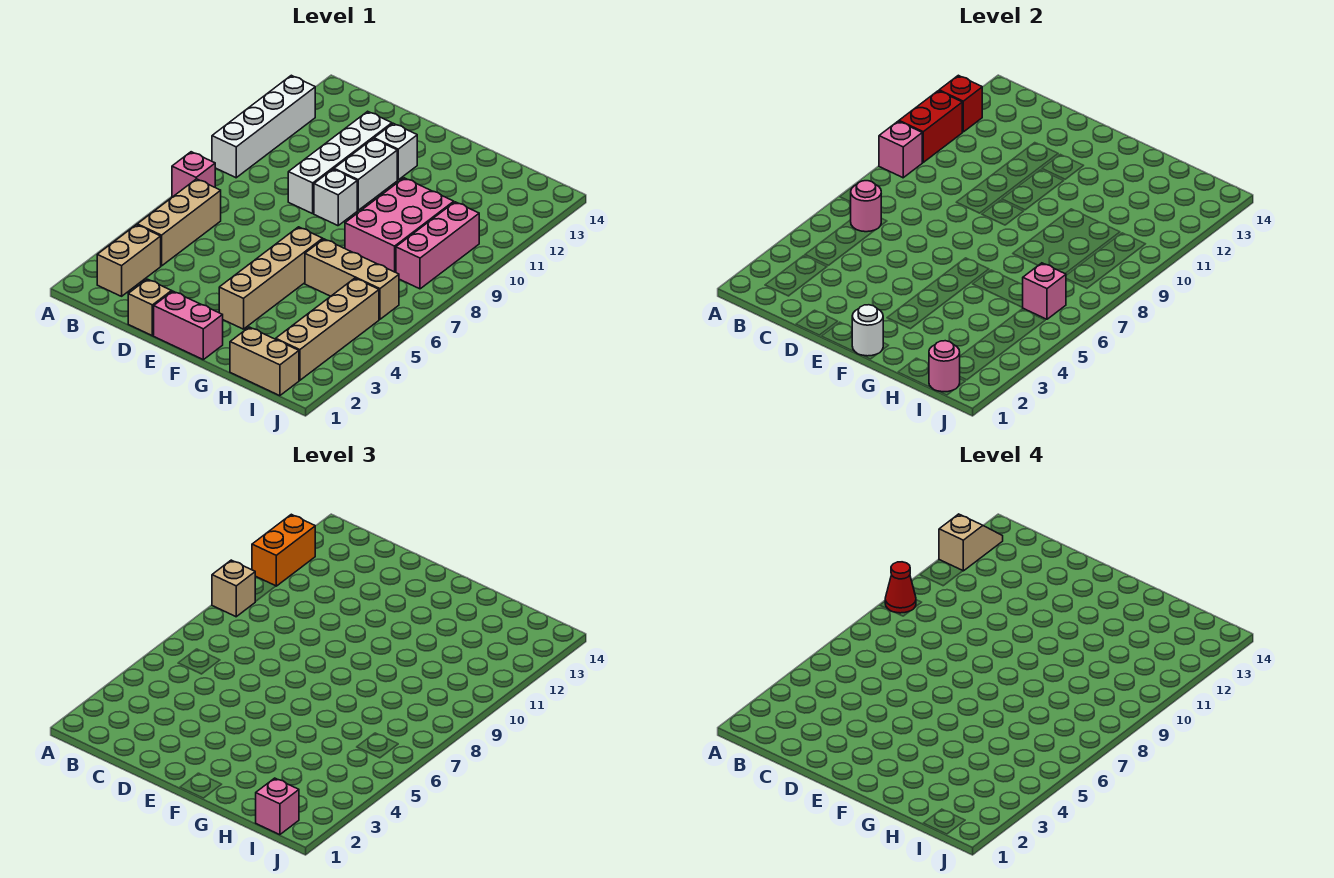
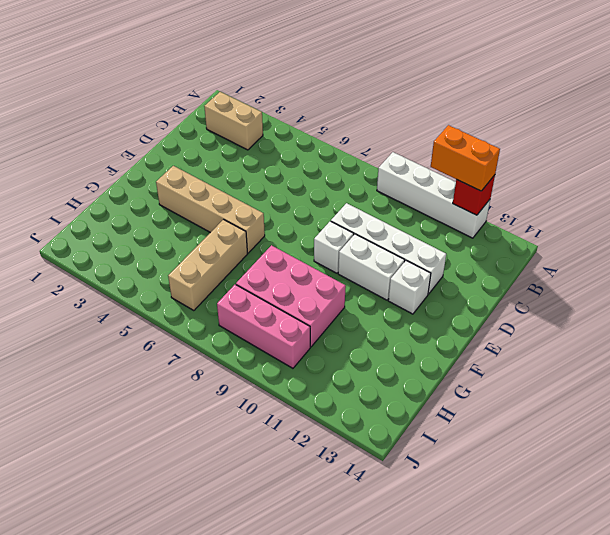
none -> pink 1x1 brick [172,152,215,197]
none -> tan 1x3 brick [137,179,221,266]
none -> tan 1x1 brick [128,279,172,336]

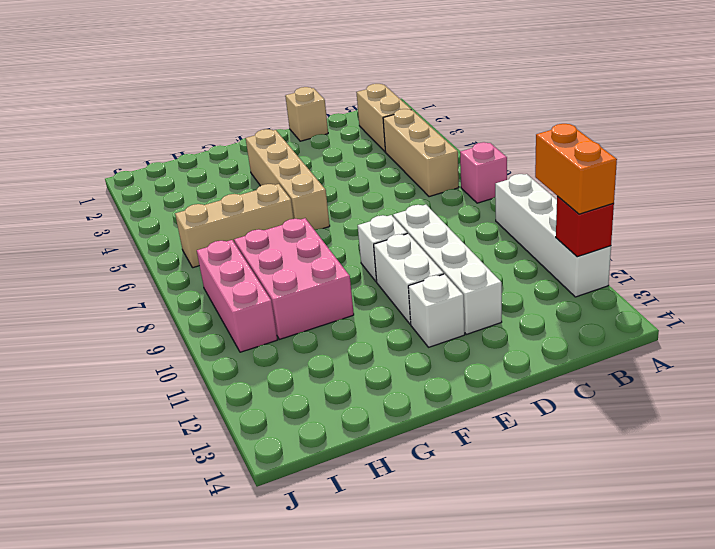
none -> pink 1x2 brick [154,291,223,360]
none -> tan 1x2 brick [230,327,299,396]
none -> tan 1x4 brick [276,278,379,380]

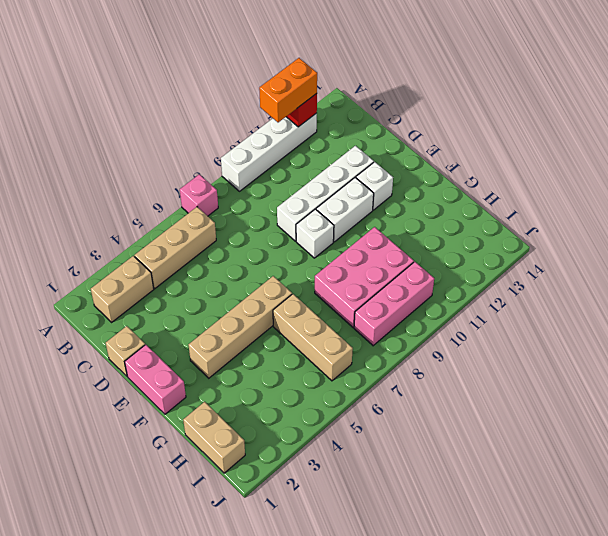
none -> tan 1x4 brick [276,278,379,380]
none -> pink 1x1 brick [879,121,922,178]
none -> red 1x2 brick [899,91,962,162]

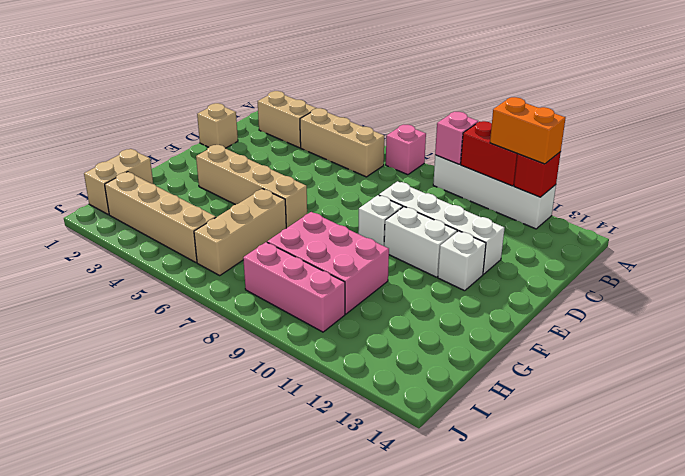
none -> pink 1x2 brick [154,291,223,360]
none -> pink 1x1 round brick [851,181,881,232]
none -> white 1x1 round brick [852,305,883,356]

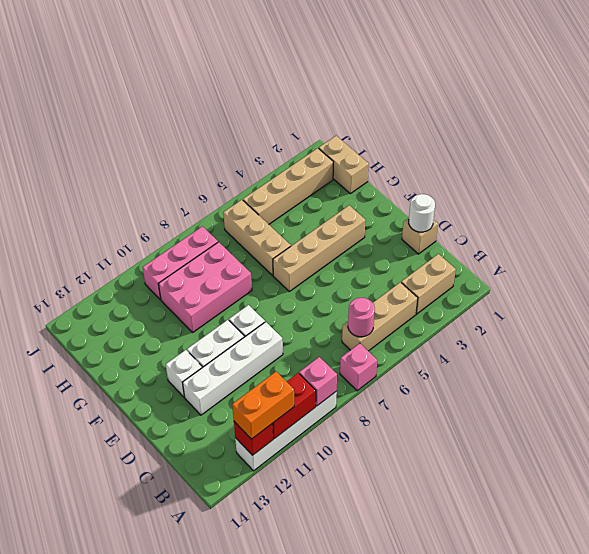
white 1x1 round brick [409,194,435,232] -> white 1x1 round brick moved to [852,305,883,356]
none -> pink 1x2 brick [154,291,223,360]
none -> pink 1x1 round brick [929,341,960,392]
none -> pink 1x1 brick [1022,263,1066,319]

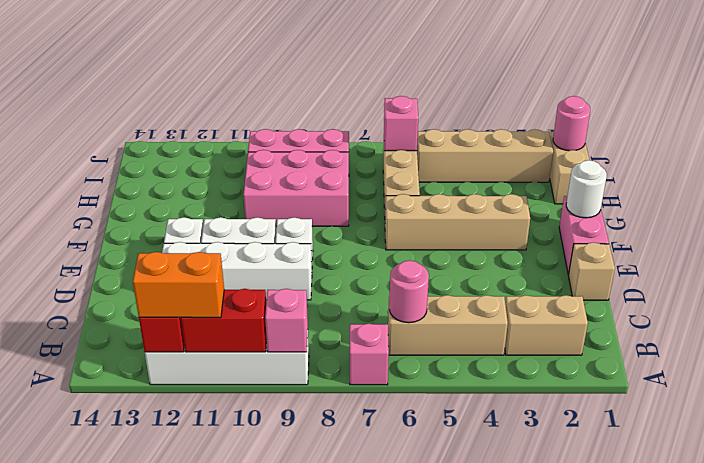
none -> tan 1x1 brick [212,560,255,617]
none -> pink 1x1 brick [256,778,299,835]
none -> red 1x1 cone [885,562,916,613]

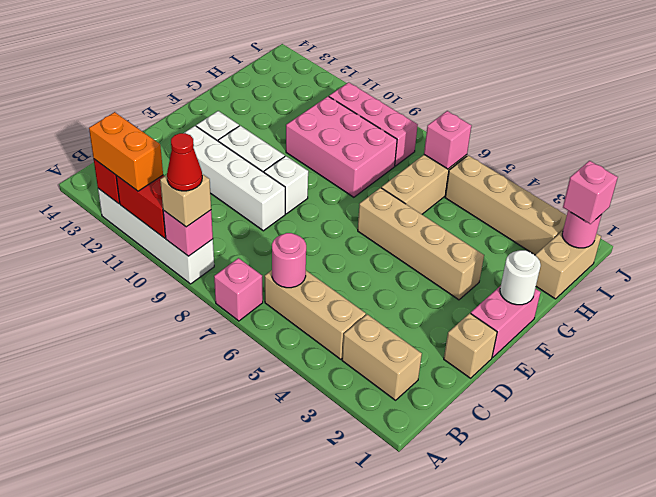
none -> tan 1x2 slope [939,514,1003,571]

